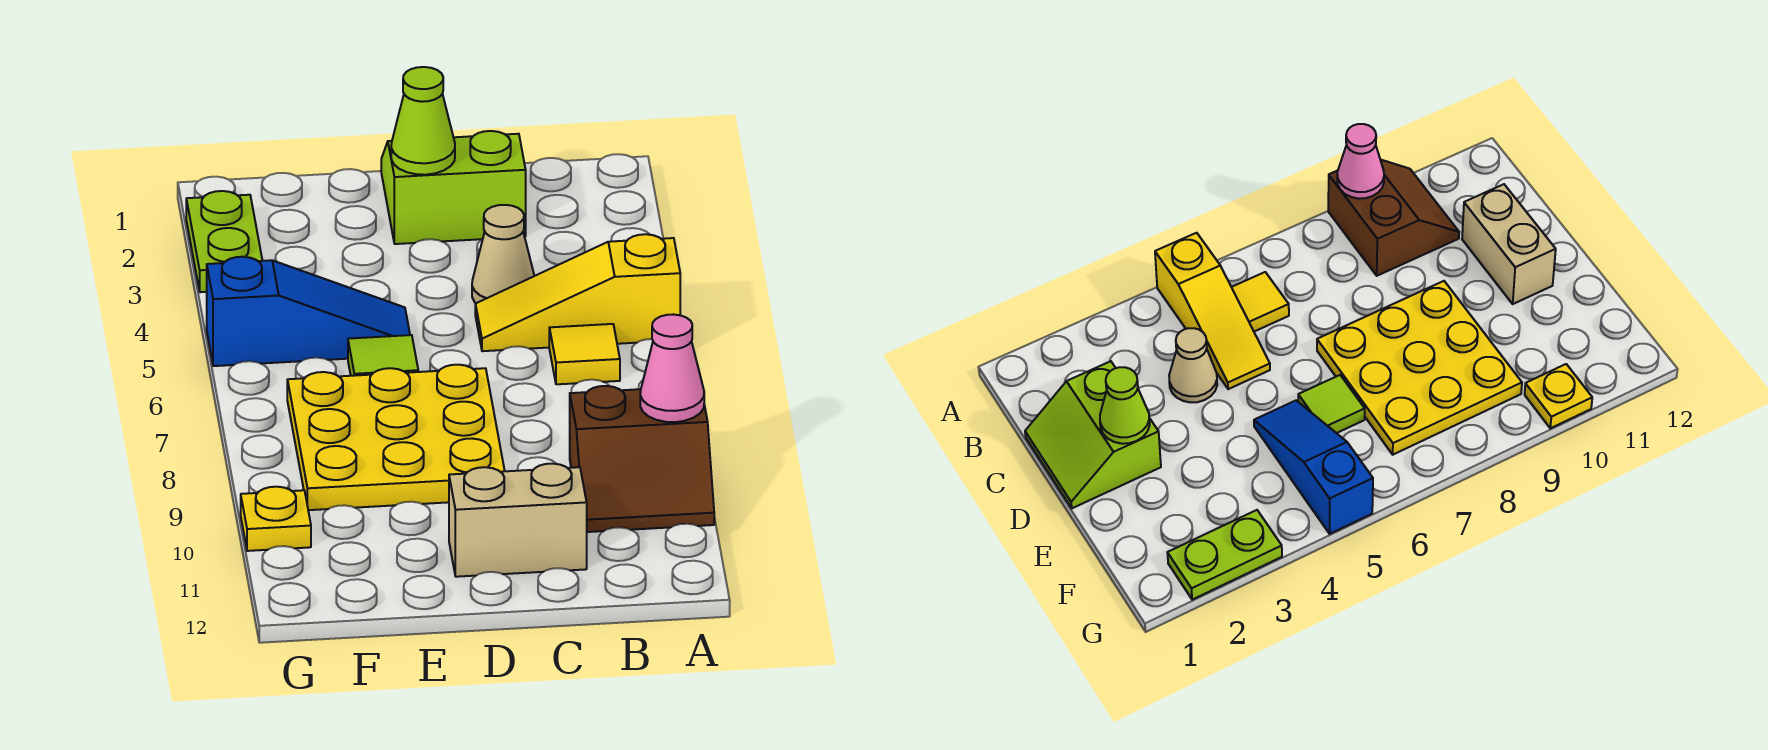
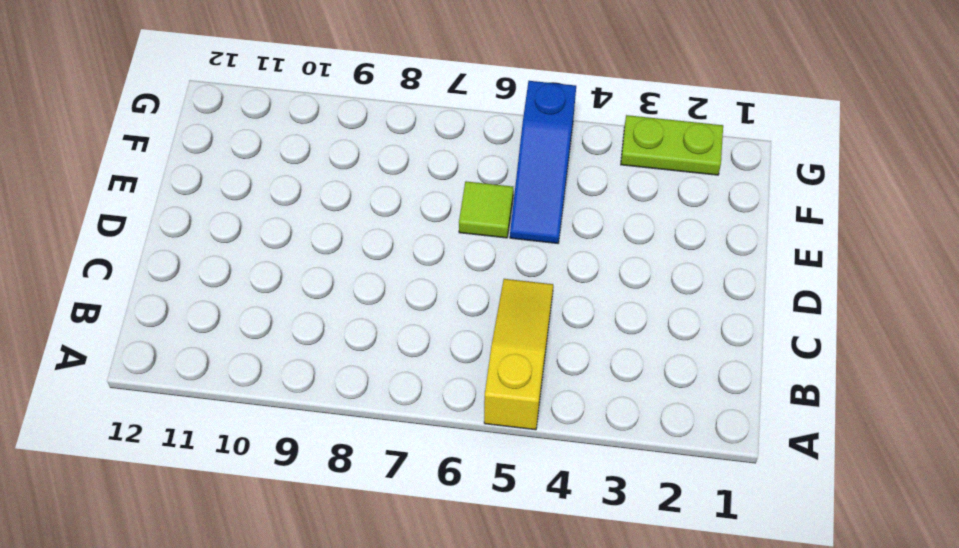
none -> brown 2x2 slope [570,386,714,532]
none -> yellow 1x1 tile [549,324,620,384]
none -> lime 2x2 slope [381,131,526,244]

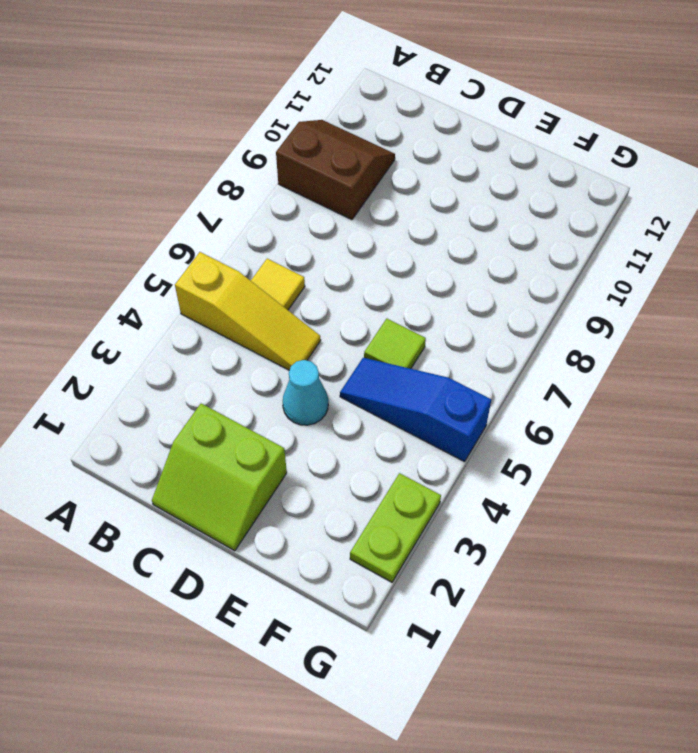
cyan 1x1 cone [283,360,328,425] -> none
none -> tan 1x1 cone [472,205,534,303]
none -> tan 1x2 brick [449,464,587,577]
none -> yellow 3x3 plate [287,365,505,510]

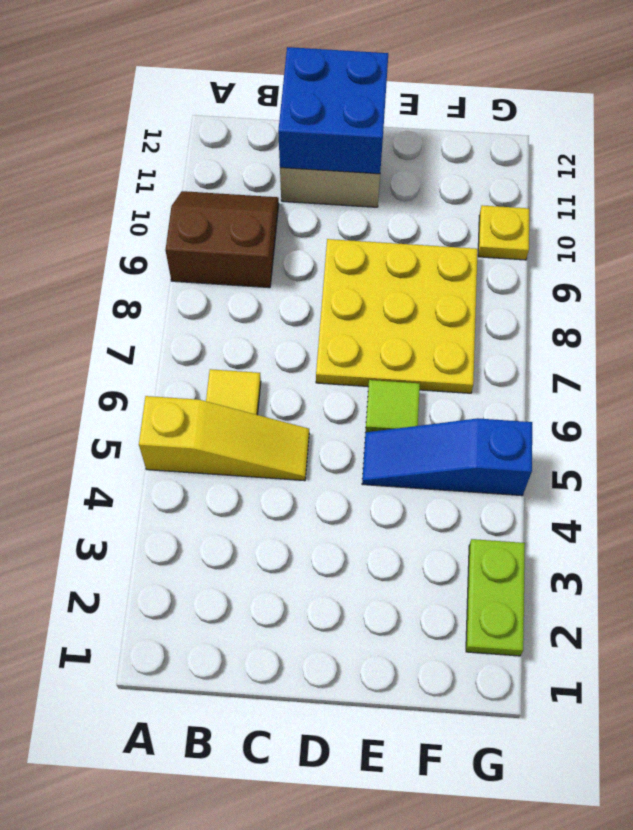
blue 2x2 brick [278,47,388,174] -> none
none -> lime 2x2 slope [381,131,526,244]
none -> tan 1x1 cone [472,205,534,303]
none -> pink 1x1 cone [640,314,704,422]

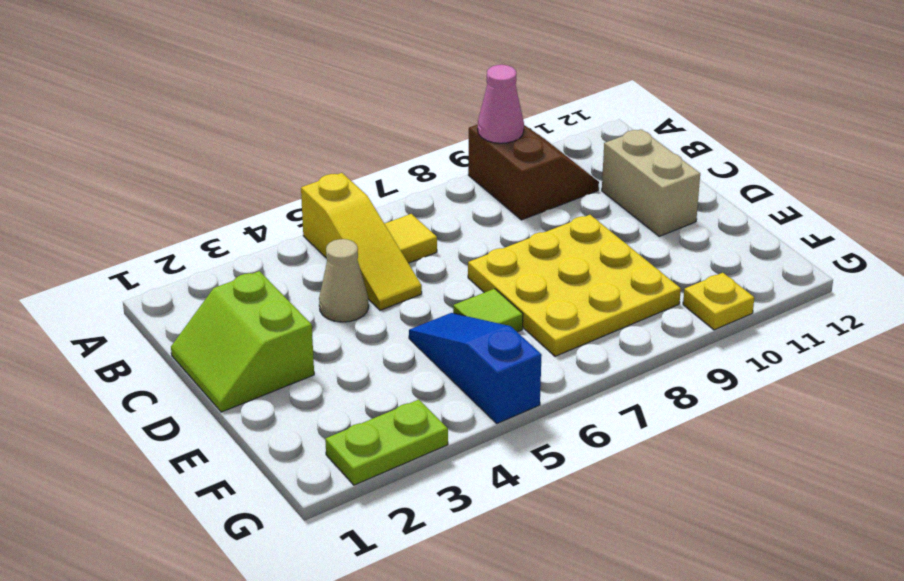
none -> lime 1x1 cone [391,67,455,175]

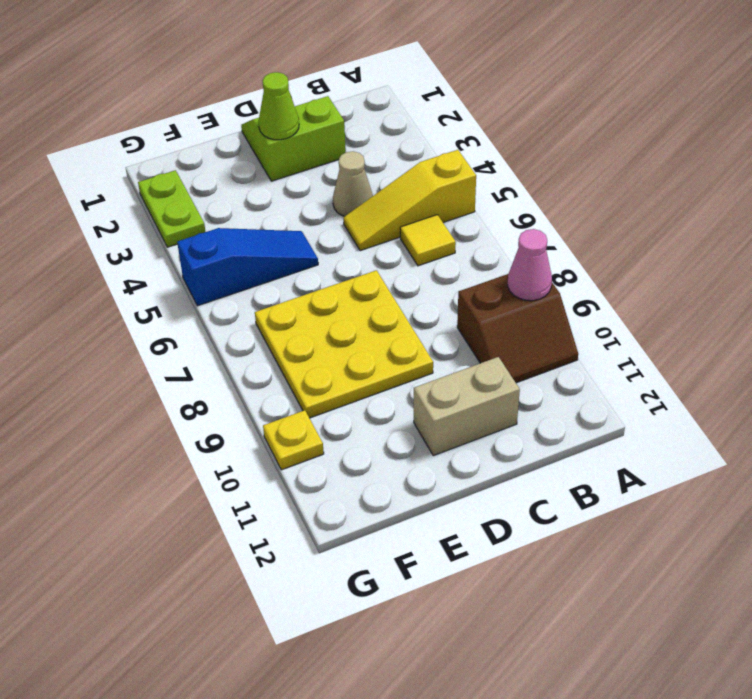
none -> lime 1x1 tile [348,335,418,376]

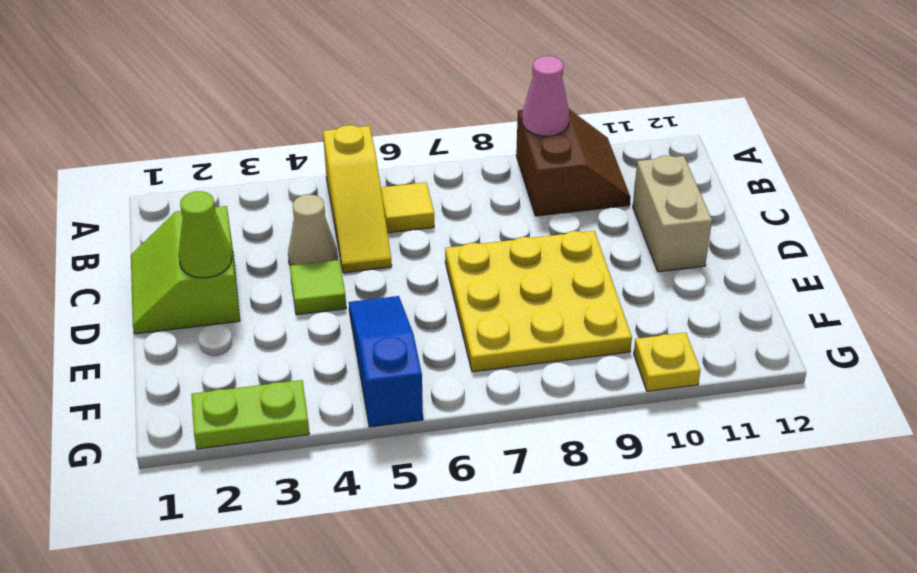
lime 1x1 tile [290,260,346,315] -> lime 1x1 tile moved to [348,335,418,376]

